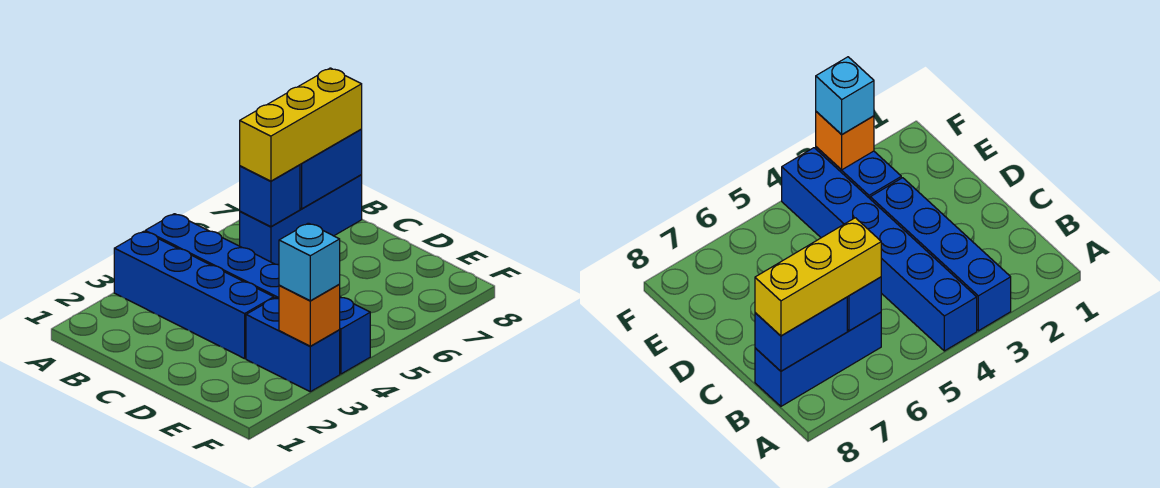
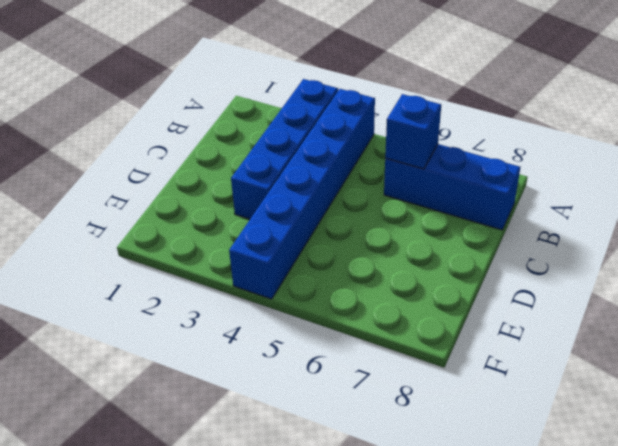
none -> blue 1x2 brick [246,298,340,392]
none -> blue 1x2 brick [300,130,362,209]

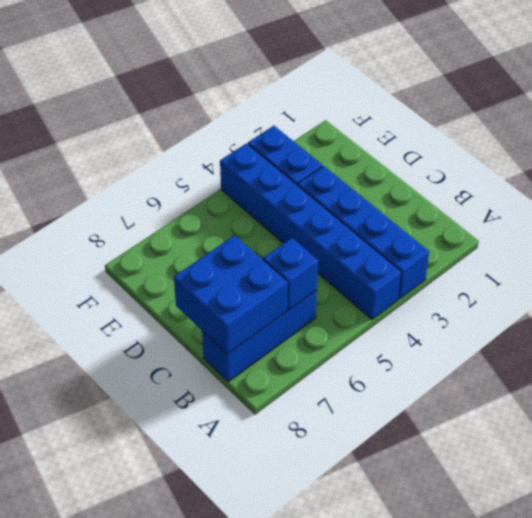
blue 2x2 brick [174,235,288,354] -> blue 1x2 brick [300,130,362,209]
none -> orange 1x1 brick [279,285,340,346]
none -> yellow 1x3 brick [240,68,362,181]

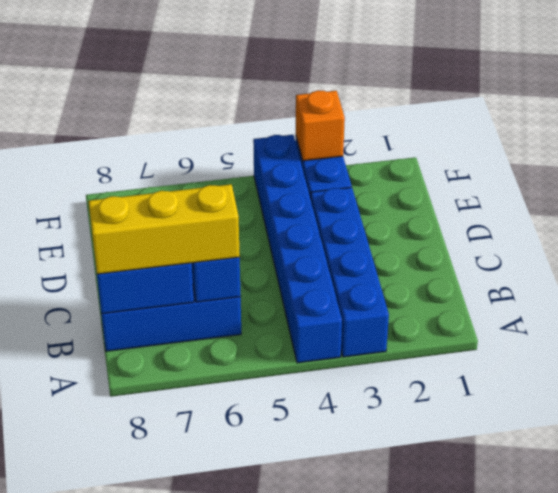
none -> cyan 1x1 brick [279,223,340,301]

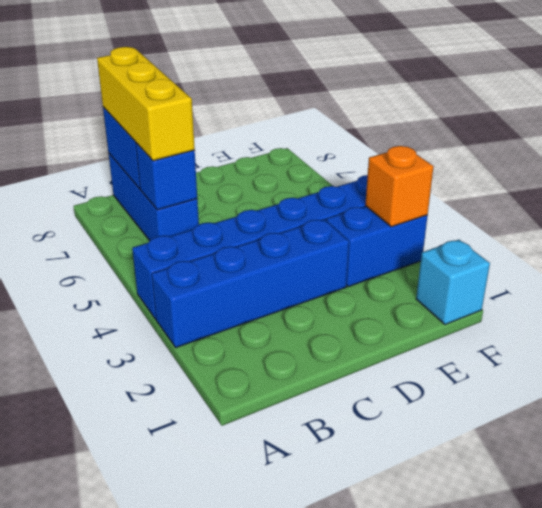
cyan 1x1 brick [416,240,490,325] -> cyan 1x1 brick moved to [279,223,340,301]

